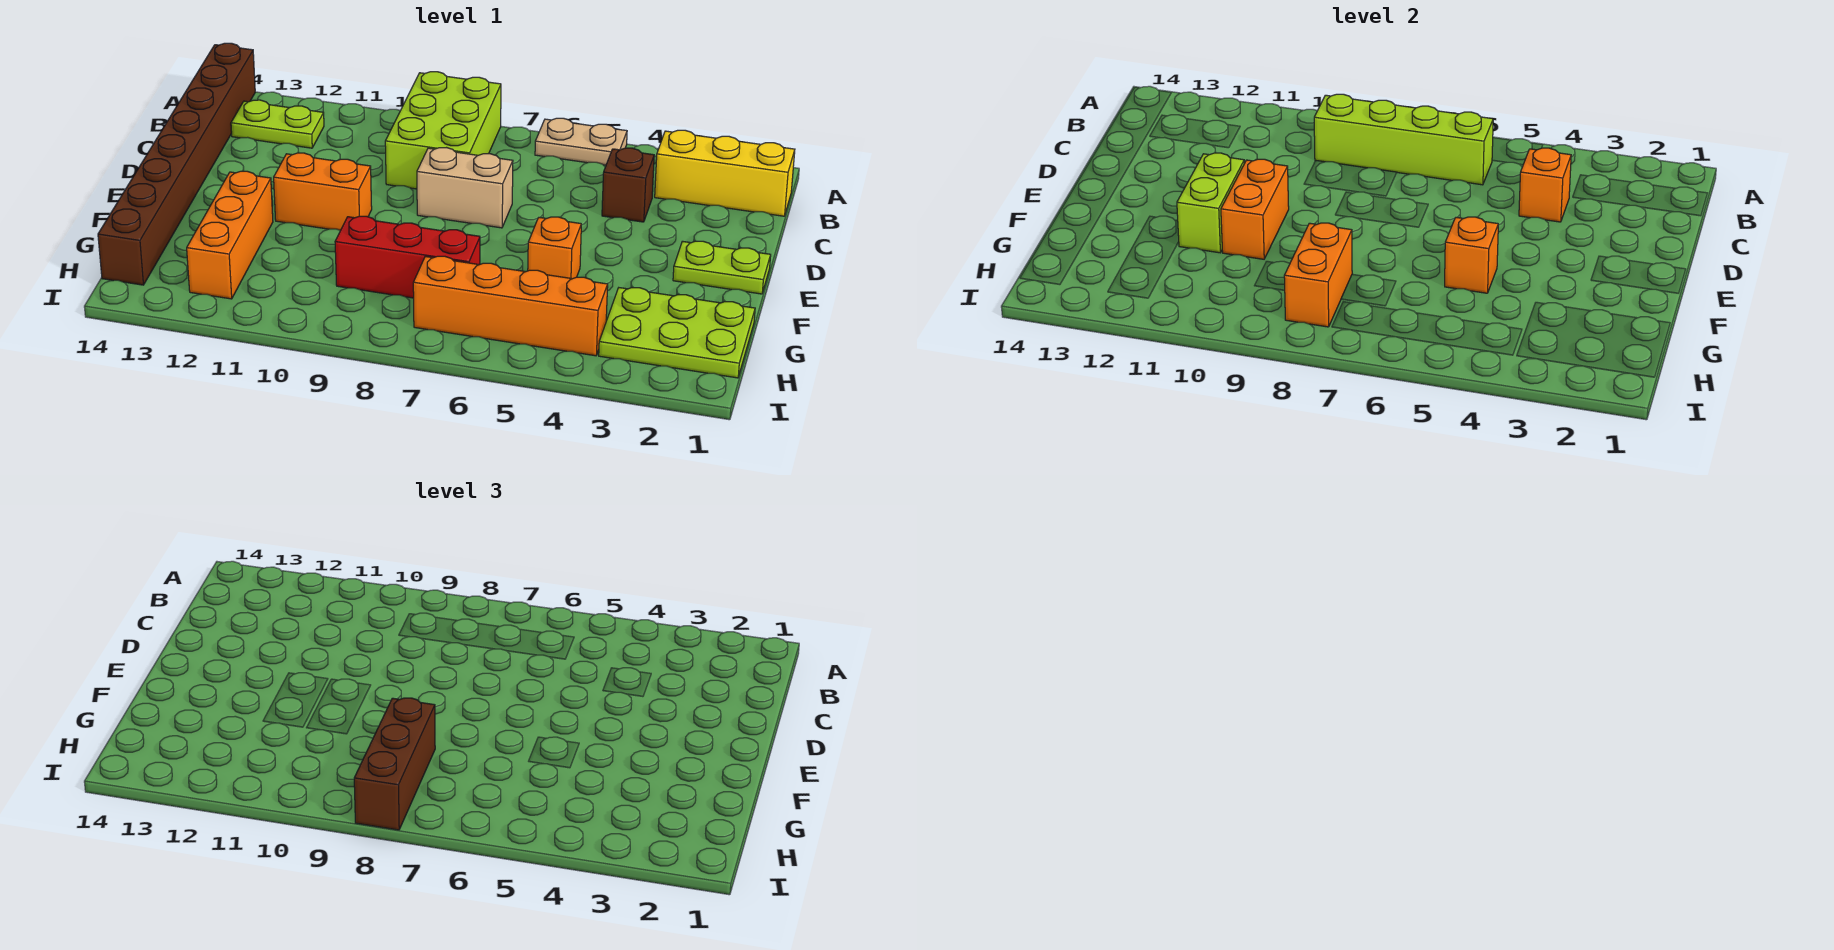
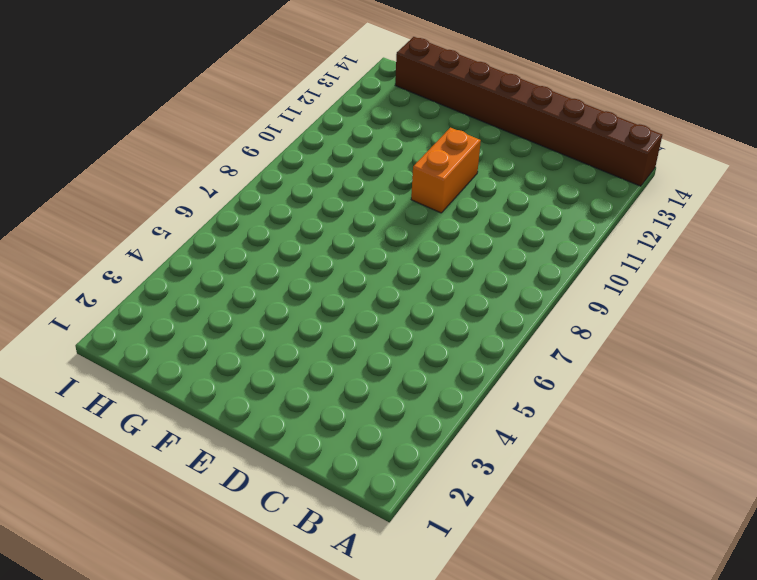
none -> tan 1x2 plate [535,118,627,165]
none -> lime 2x3 brick [385,72,501,189]
none -> yellow 1x3 brick [655,130,795,216]

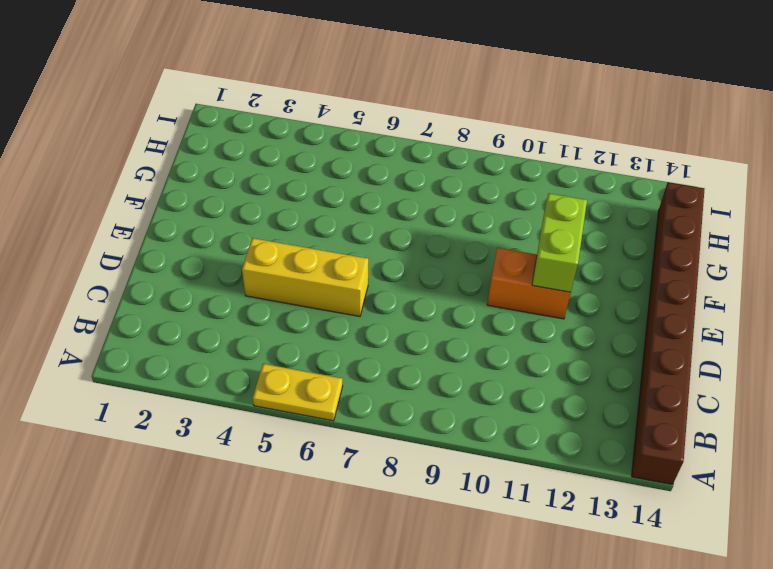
yellow 1x2 plate [253,364,343,421] -> tan 1x2 plate [535,118,627,165]
yellow 1x3 brick [242,238,368,317] -> yellow 1x3 brick moved to [655,130,795,216]
none -> lime 2x3 brick [385,72,501,189]
none -> lime 1x2 plate [231,100,324,148]
none -> brown 1x1 brick [602,148,654,222]

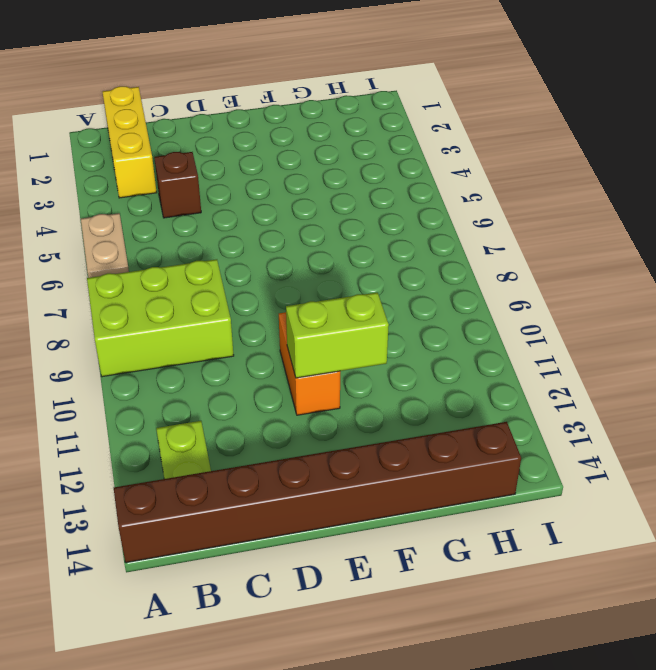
none -> tan 1x2 brick [417,148,513,228]
none -> lime 1x2 plate [673,241,771,294]
none -> orange 1x1 brick [528,217,581,279]

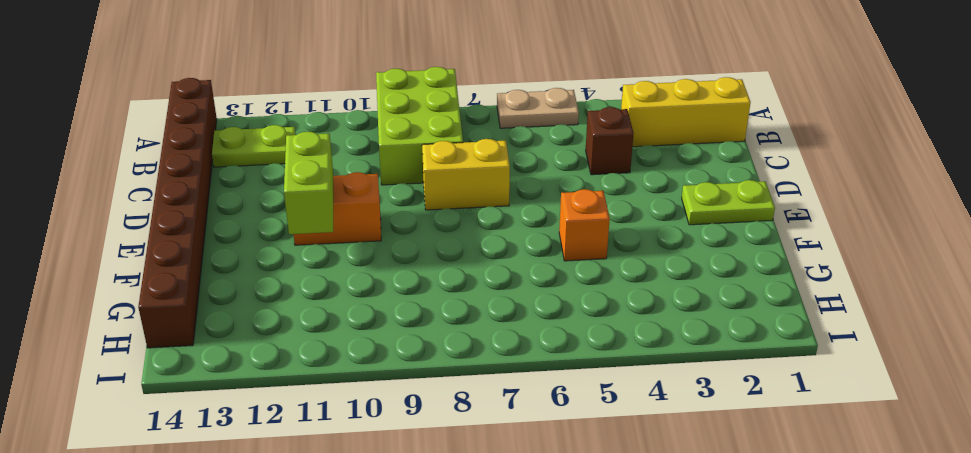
yellow 1x2 brick [422,139,510,210] -> tan 1x2 brick [417,148,513,228]
none -> orange 1x3 brick [187,171,273,299]
none -> lime 2x3 plate [599,288,755,378]
none -> red 1x3 brick [335,216,480,298]

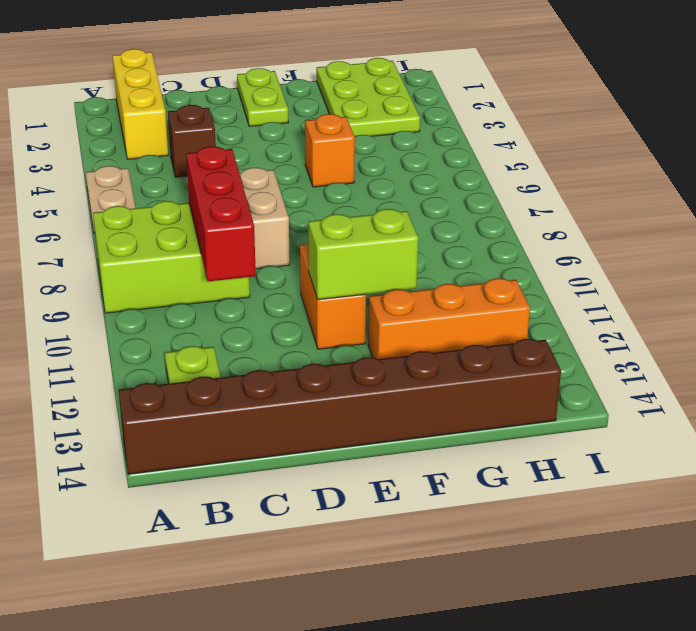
red 1x3 brick [186,146,256,281] -> red 1x3 brick moved to [335,216,480,298]
none -> orange 1x4 brick [413,256,608,356]
none -> lime 1x4 brick [1314,94,1493,185]
none -> orange 1x1 brick [1519,148,1571,222]

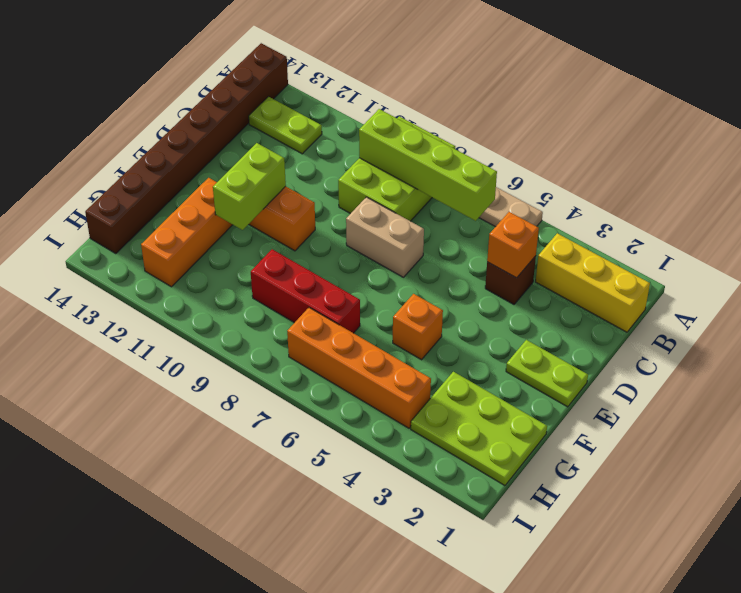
none -> orange 1x2 brick [1221,159,1289,259]
none -> orange 1x1 brick [1445,217,1498,293]
none -> orange 1x2 brick [1284,223,1352,327]

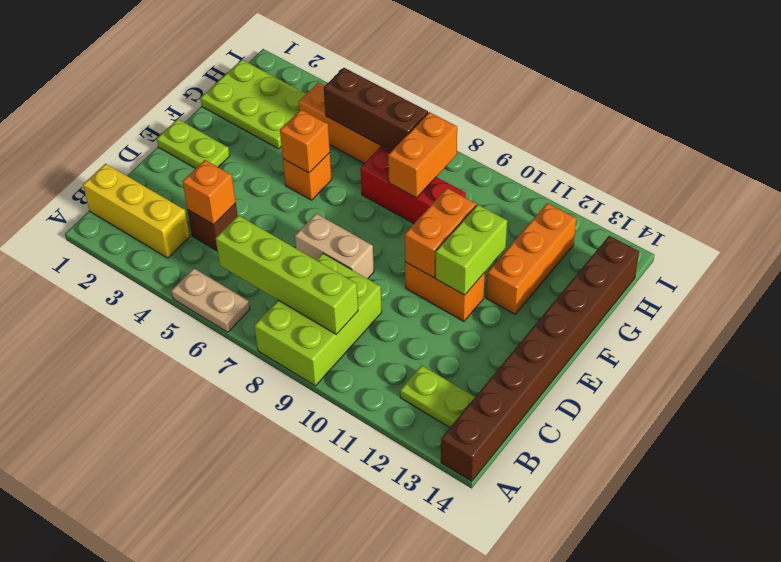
brown 1x3 brick [324,68,428,151] -> brown 1x3 brick turned to [354,698,435,830]

